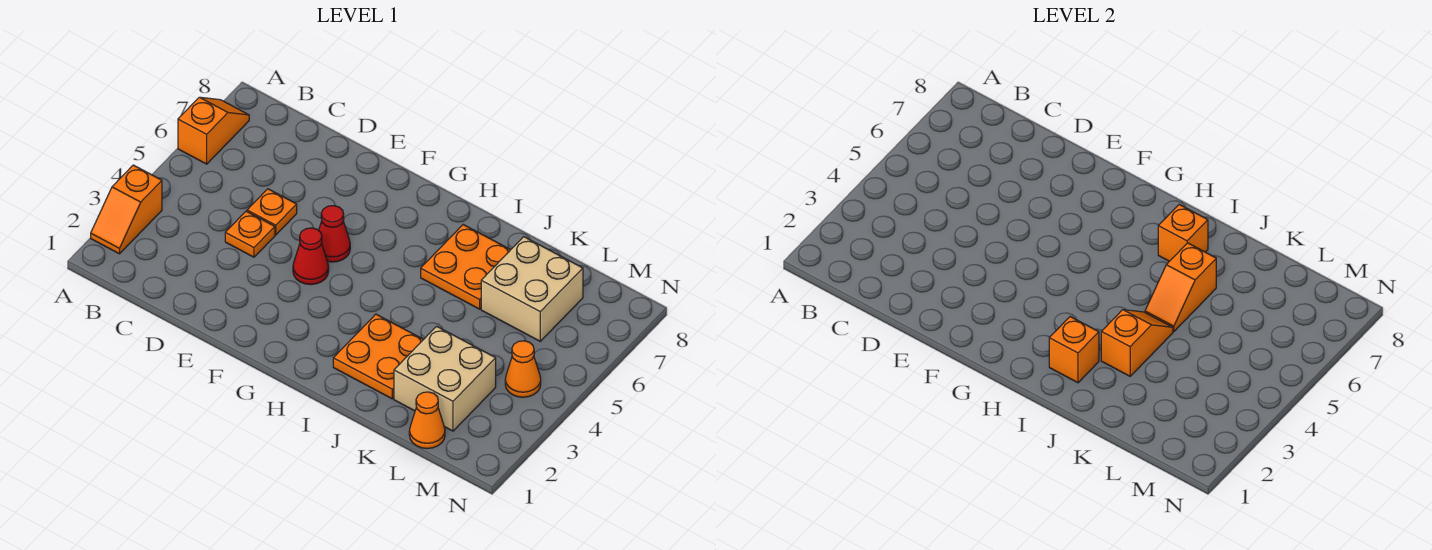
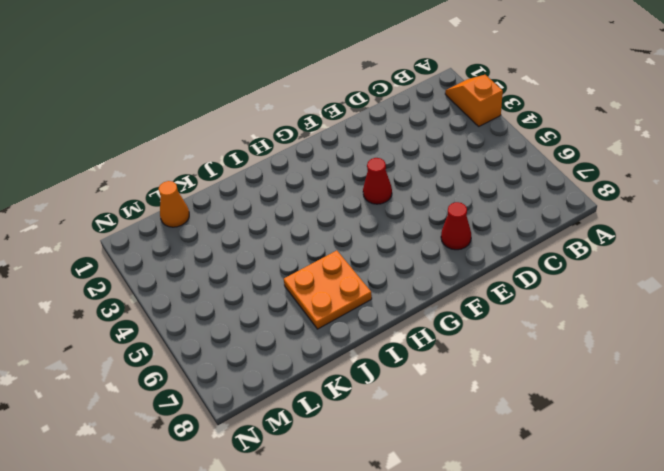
red 1x1 cone [441,202,471,250] -> red 1x1 cone moved to [319,206,350,262]
none -> orange 1x2 slope [178,97,249,164]
none -> orange 1x1 plate [225,211,275,257]
none -> orange 1x1 plate [247,189,297,235]

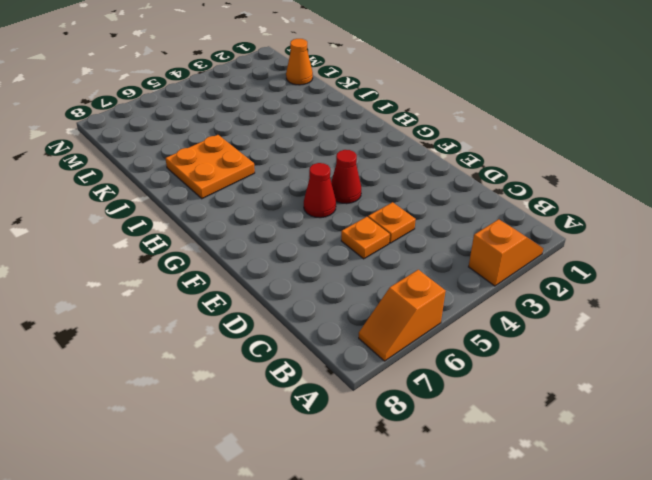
none -> orange 2x2 plate [333,314,424,399]
none -> tan 2x2 brick [394,326,496,431]
none -> tan 2x2 brick [481,237,583,341]

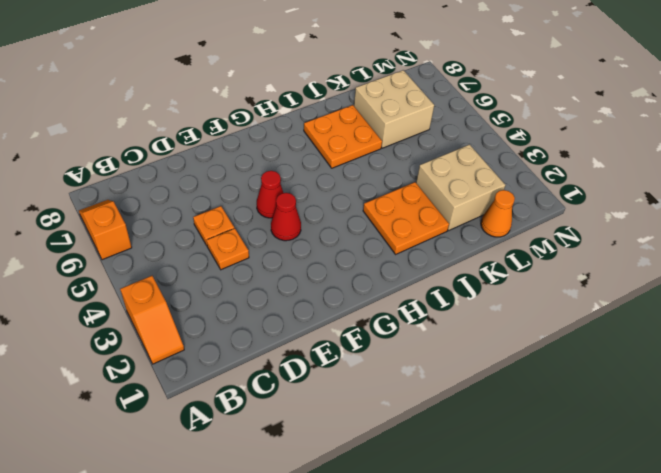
none -> orange 1x1 cone [505,341,541,397]
none -> orange 1x1 brick [1049,317,1099,383]
none -> orange 1x1 brick [1158,205,1208,261]

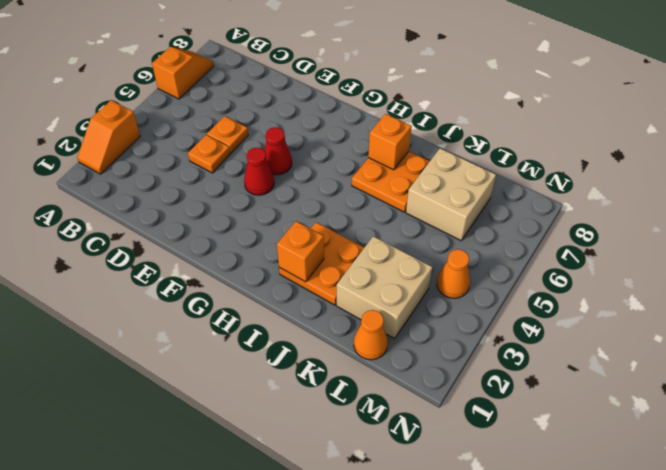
none -> orange 1x2 slope [1101,310,1173,376]
none -> orange 1x2 slope [1145,243,1216,332]

